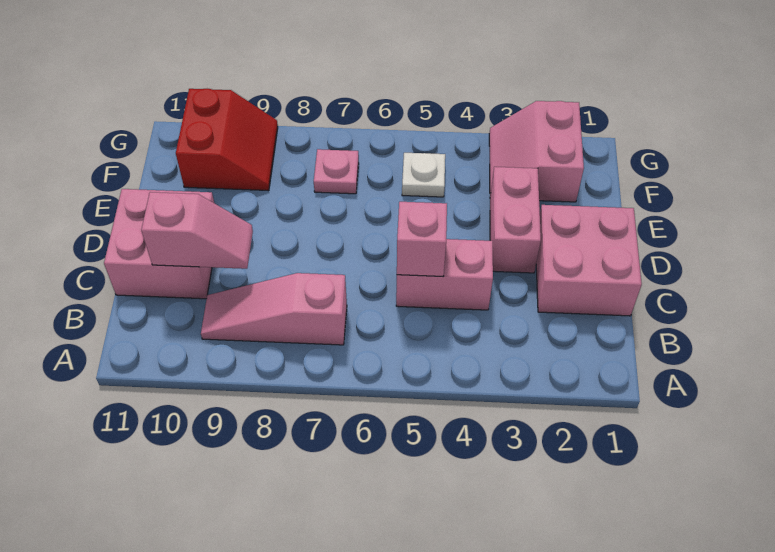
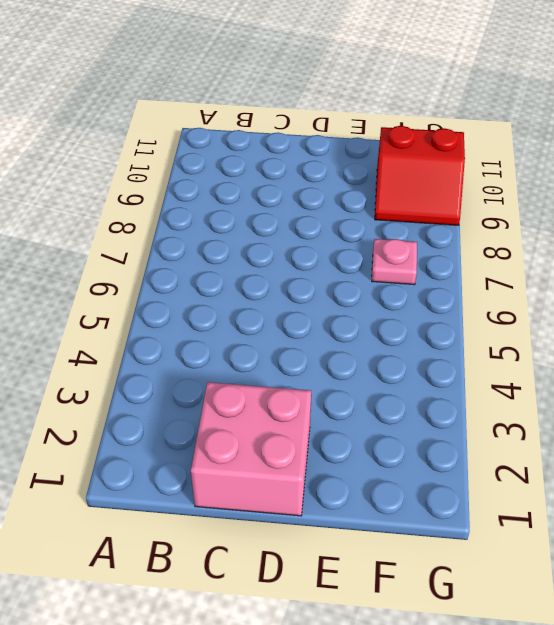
none -> pink 1x3 slope [201,273,347,345]
none -> pink 1x2 brick [396,239,493,310]

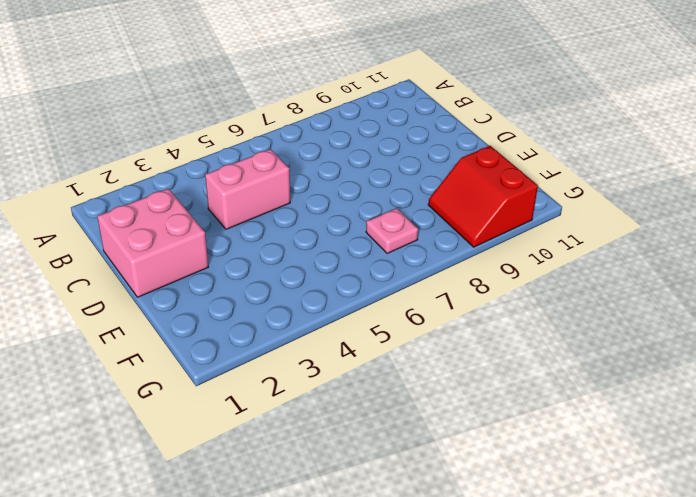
none -> pink 1x3 slope [201,273,347,345]
none -> pink 2x2 brick [104,189,214,299]

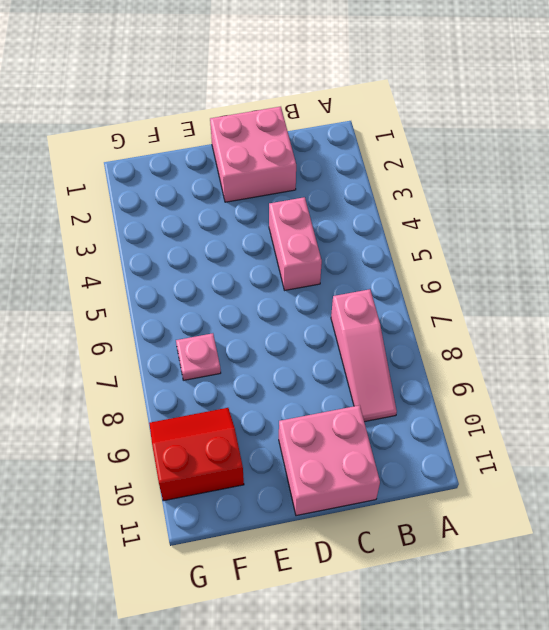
none -> pink 1x2 brick [490,167,541,273]
none -> pink 2x2 slope [489,101,584,202]

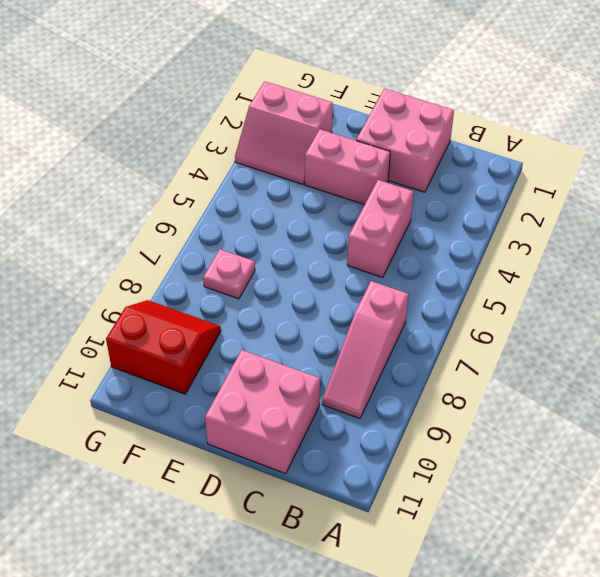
none -> white 1x1 plate [402,153,445,197]
none -> pink 1x1 brick [397,202,447,276]

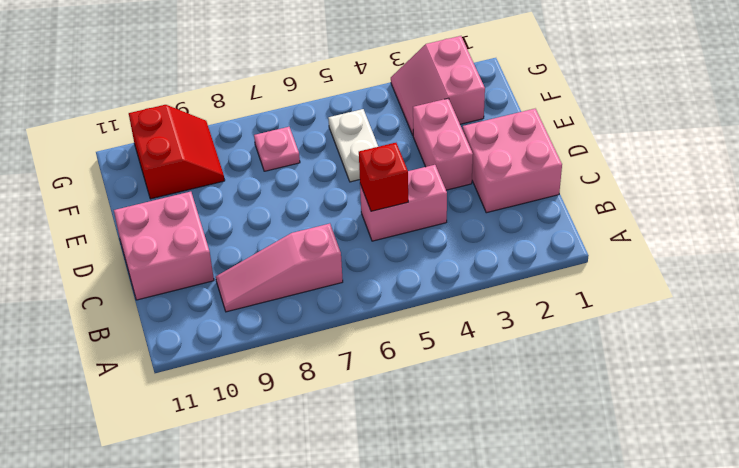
red 1x1 brick [359,143,408,211] -> pink 1x1 brick [397,202,447,276]
white 1x2 plate [328,109,378,182] -> white 1x1 plate [402,153,445,197]
none -> pink 1x2 slope [141,192,253,269]

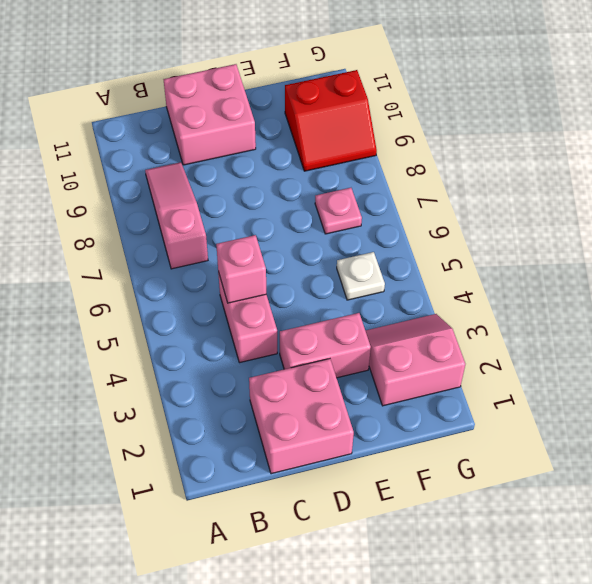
none -> pink 1x2 slope [141,192,253,269]

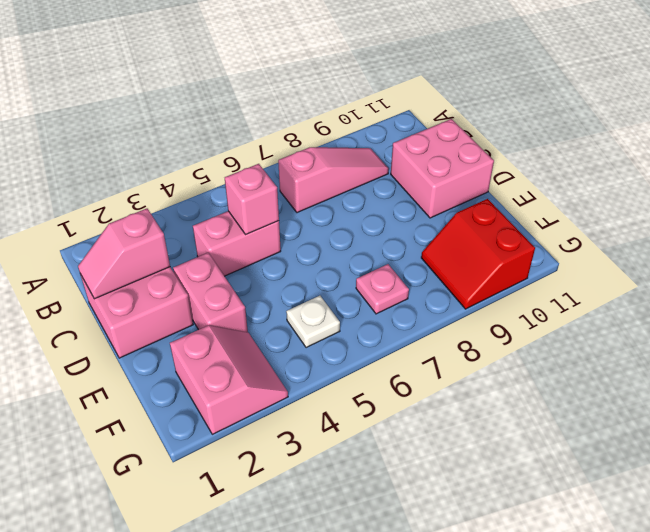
pink 1x2 slope [78,209,170,299] -> pink 1x2 slope moved to [141,192,253,269]

